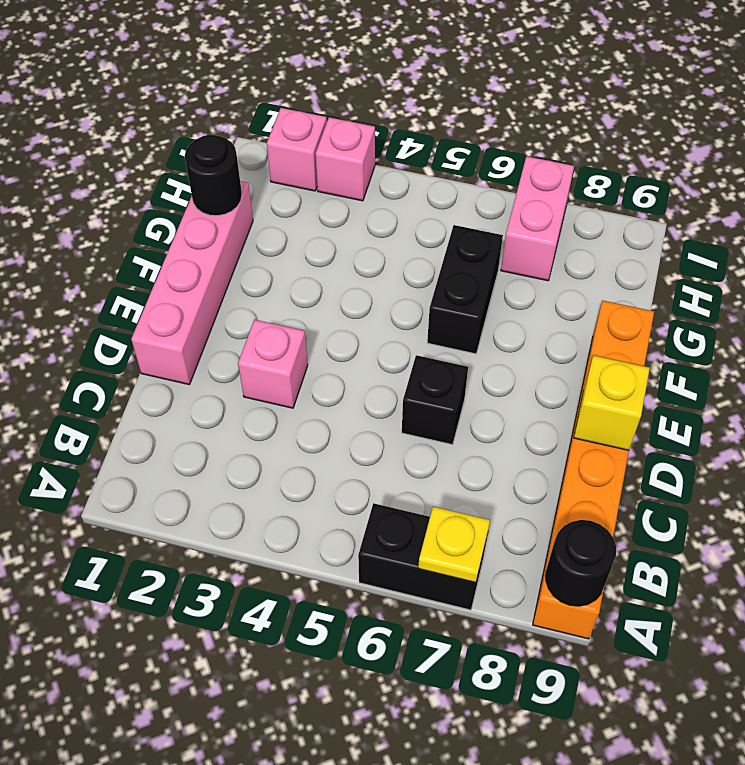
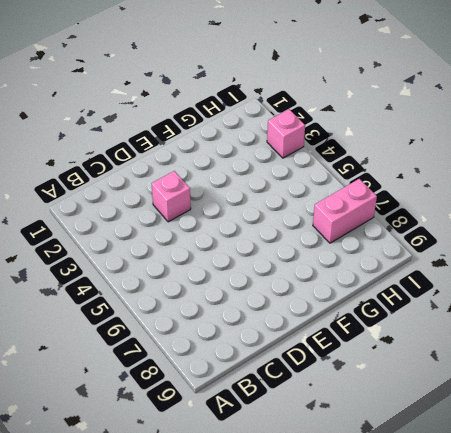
none -> black 1x2 brick [358,503,488,610]
none -> orange 1x6 brick [533,300,654,639]
none -> pink 1x4 brick [131,181,253,385]

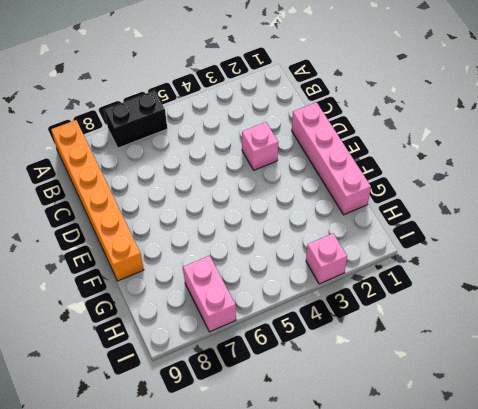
none -> black 1x1 brick [402,355,468,445]
none -> black 1x2 brick [427,225,503,354]
none -> pink 1x1 brick [267,108,327,191]

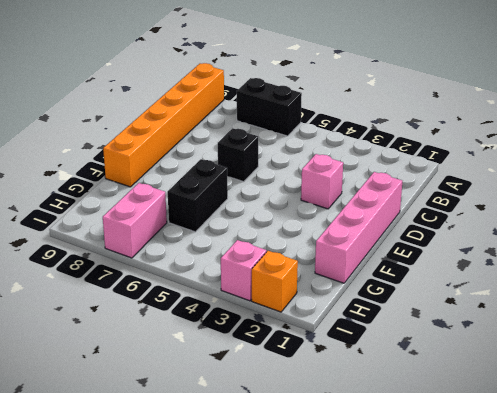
orange 1x1 brick [252,251,298,312] -> pink 1x1 brick [267,108,327,191]
none -> yellow 1x1 plate [418,507,490,583]
none -> black 1x1 round brick [546,520,616,606]
none -> yellow 1x1 brick [574,355,650,450]

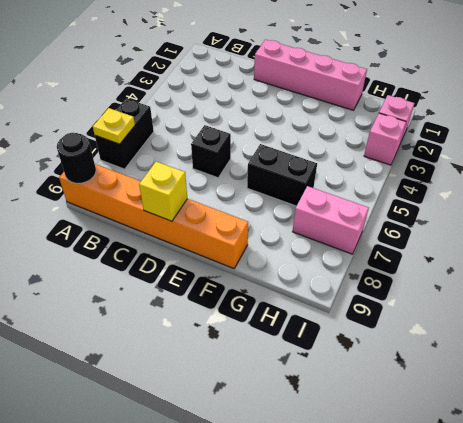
none -> pink 1x1 brick [238,320,308,408]
none -> black 1x1 round brick [185,135,242,216]

